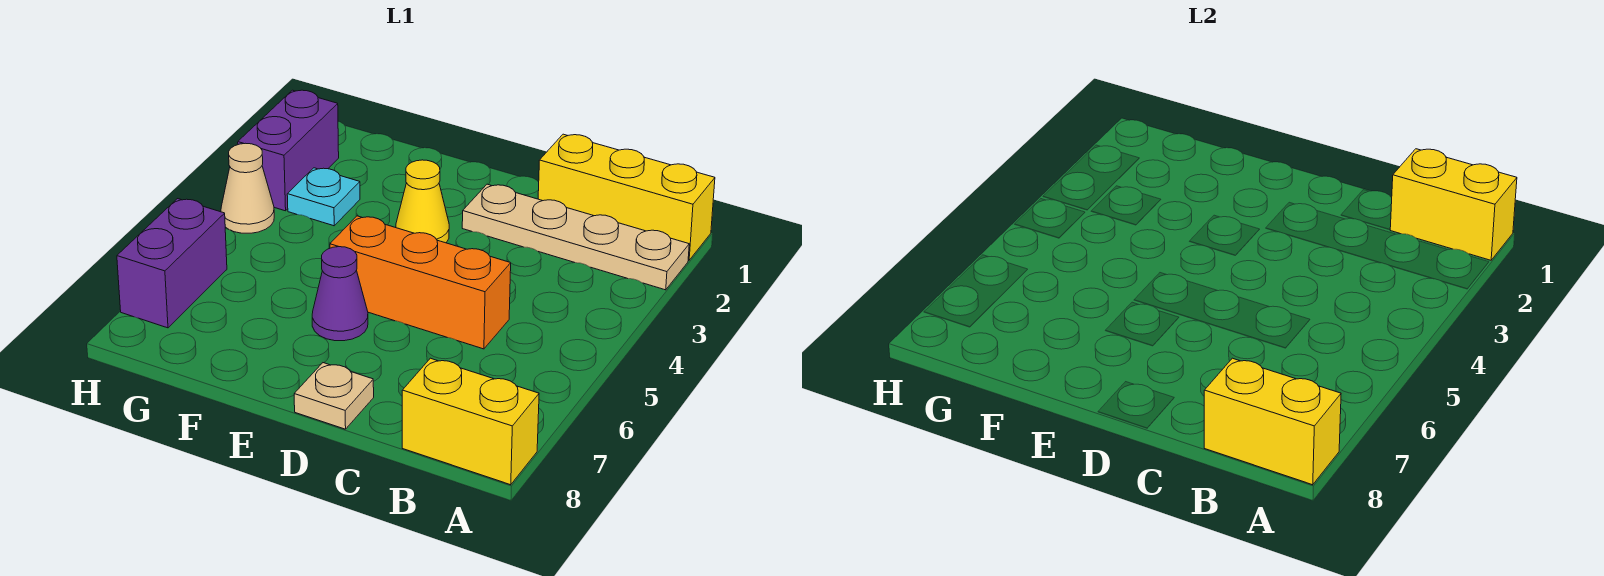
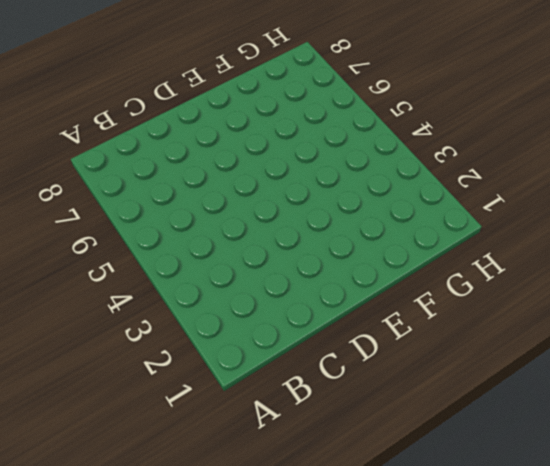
none -> yellow 1x3 brick [538,134,715,260]
none -> tan 1x4 plate [462,184,689,290]
none -> yellow 1x2 brick [402,358,539,485]

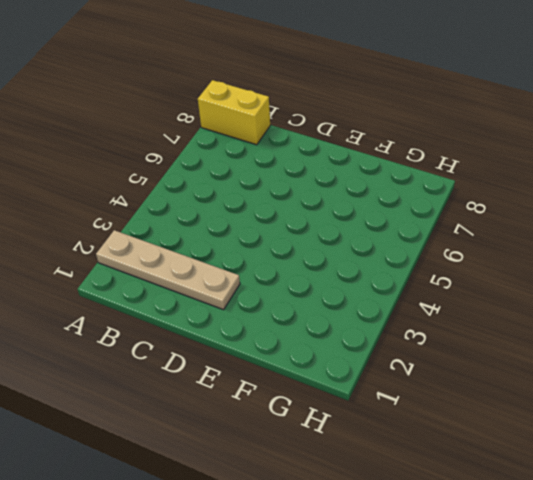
none -> yellow 1x3 brick [538,134,715,260]
none -> orange 1x3 brick [330,216,511,349]
none -> tan 1x1 plate [294,363,374,429]

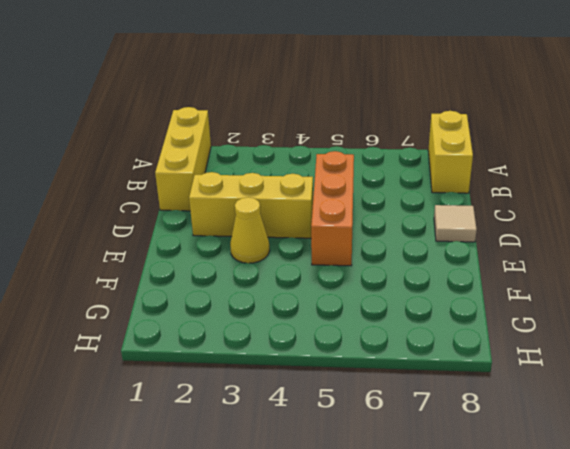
yellow 1x3 brick [189,172,313,238] -> tan 1x4 plate [462,184,689,290]
tan 1x1 tile [434,205,477,242] -> tan 1x1 plate [294,363,374,429]
none -> purple 1x1 cone [312,247,368,341]
none -> cyan 1x1 plate [287,168,360,226]
none -> purple 1x2 brick [238,90,339,211]

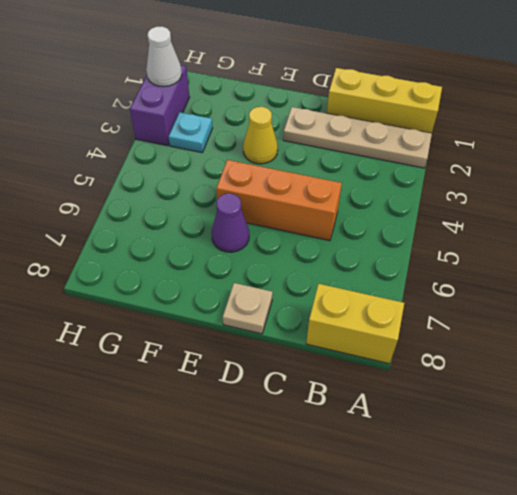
white 1x1 cone [146,27,182,87] -> none
none -> tan 1x1 cone [221,143,274,233]
none -> purple 1x2 brick [117,199,227,328]
none -> yellow 1x2 brick [1390,149,1517,260]

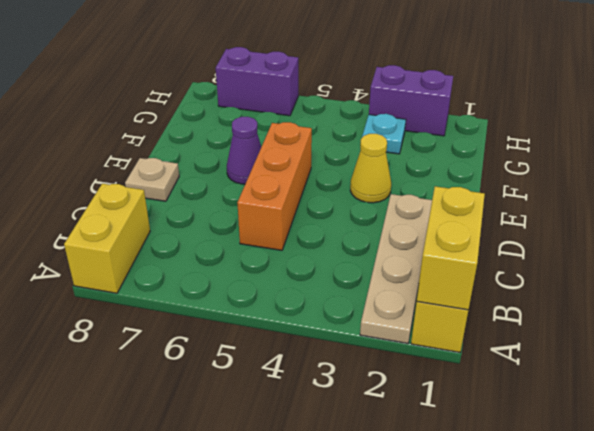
none -> tan 1x1 cone [221,143,274,233]
none -> yellow 1x2 brick [1204,358,1341,485]

